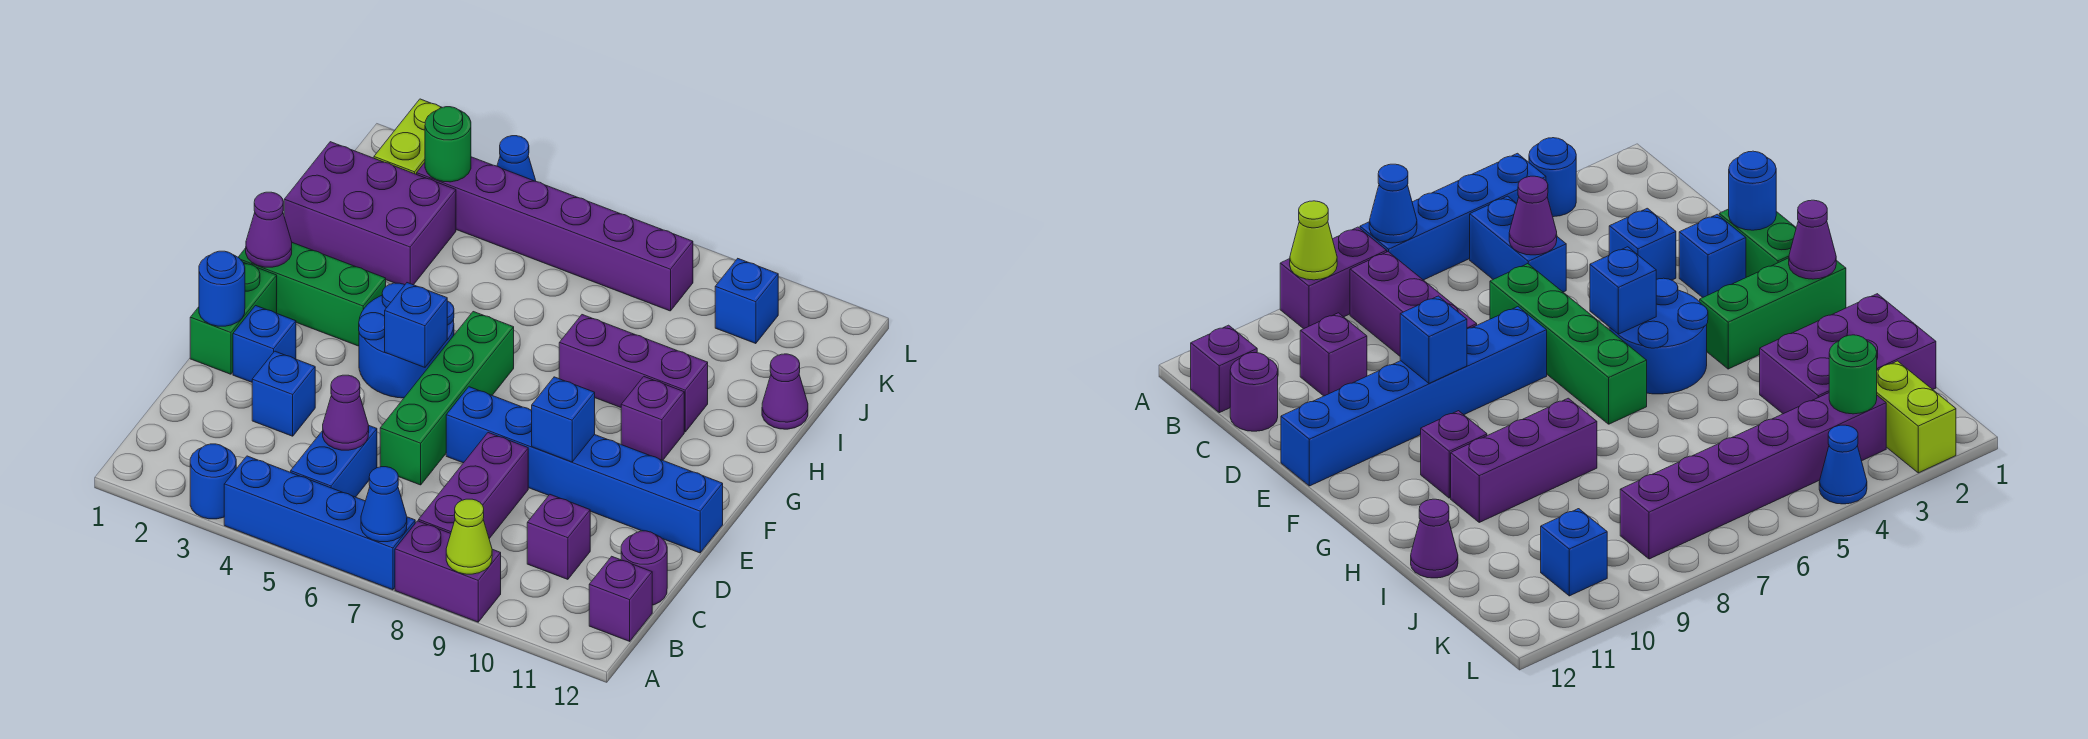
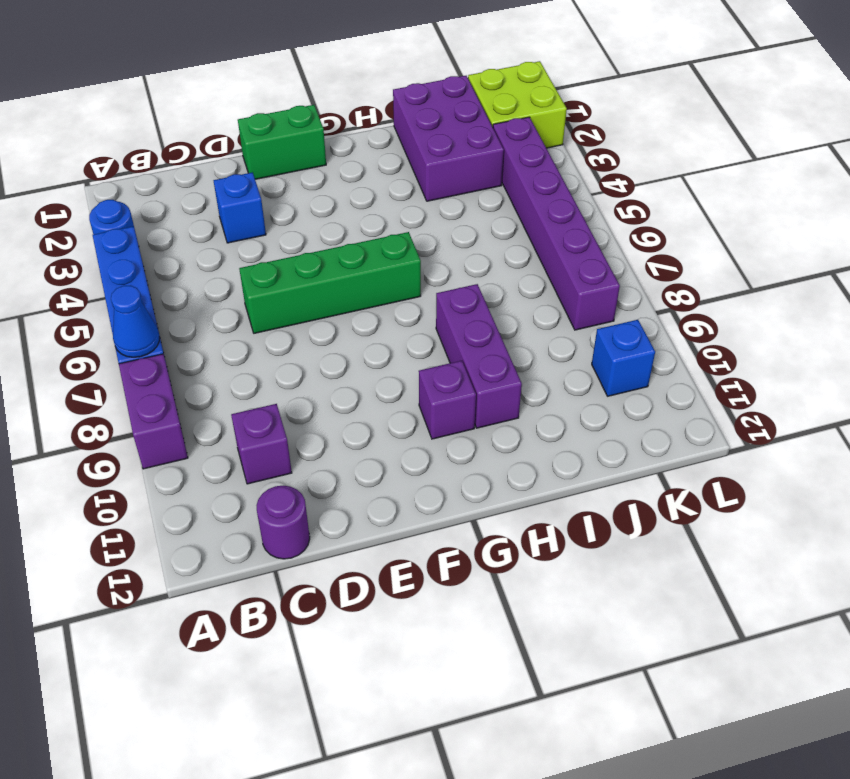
lime 2x2 brick [468,61,567,148] -> lime 1x2 brick [374,99,442,174]
none -> blue 1x2 brick [291,426,377,497]
none -> purple 1x3 brick [419,433,528,539]
none -> purple 1x1 brick [589,556,652,641]
none -> blue 1x1 brick [233,306,296,382]

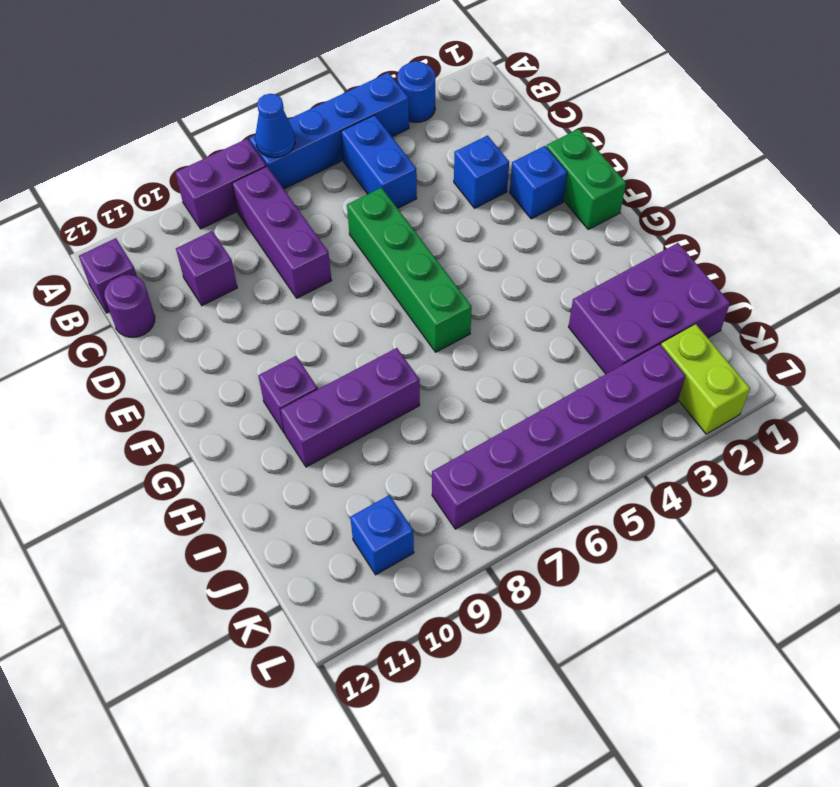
none -> blue 1x6 brick [446,387,723,553]
none -> blue 2x2 round brick [359,283,454,398]
none -> green 1x3 brick [238,243,386,346]
none -> purple 1x1 cone [762,354,808,429]

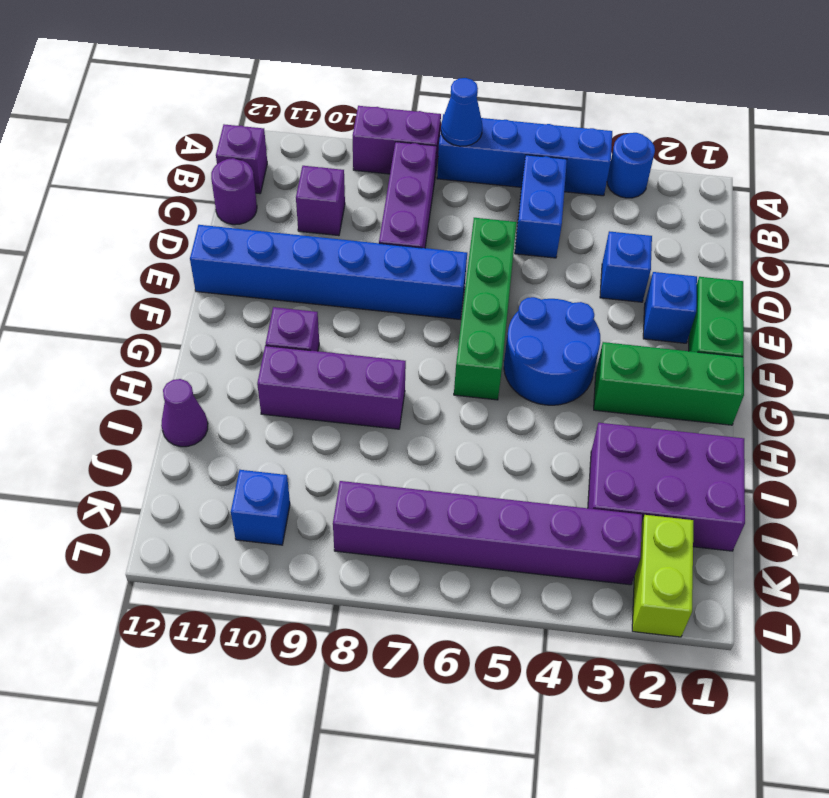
none -> blue 1x1 cone [497,136,536,181]
none -> lime 1x1 cone [446,499,492,574]
none -> purple 1x1 cone [323,375,369,450]
none -> blue 1x1 round brick [199,251,245,326]

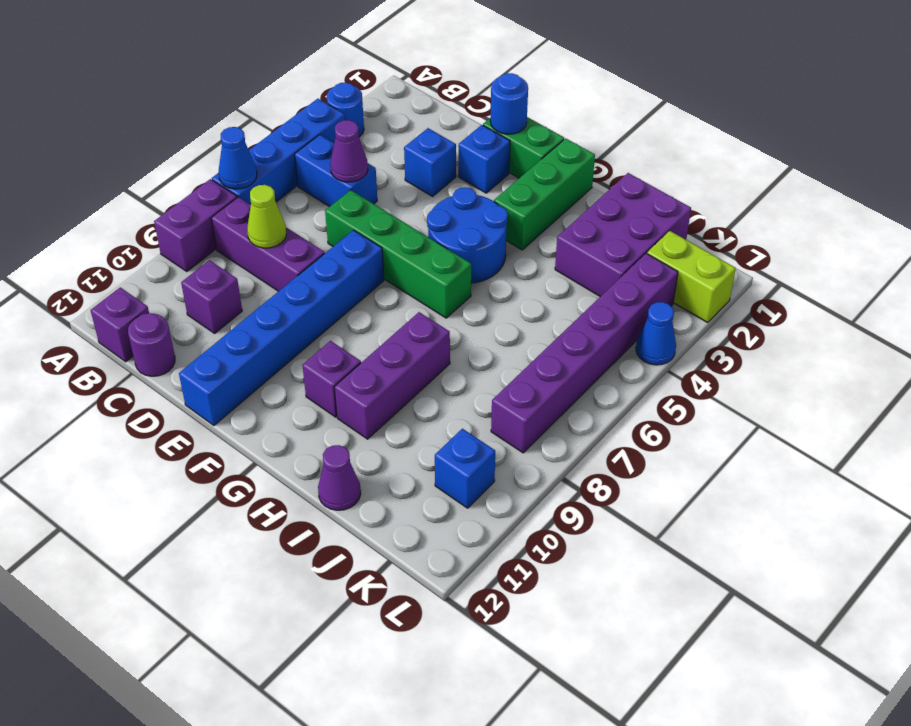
lime 1x1 cone [247,185,286,248] -> lime 1x1 cone moved to [446,499,492,574]
none -> blue 1x1 brick [532,377,595,462]
none -> blue 1x1 brick [385,283,447,367]
none -> purple 1x1 cone [246,192,292,267]
none -> green 1x1 round brick [425,107,471,182]

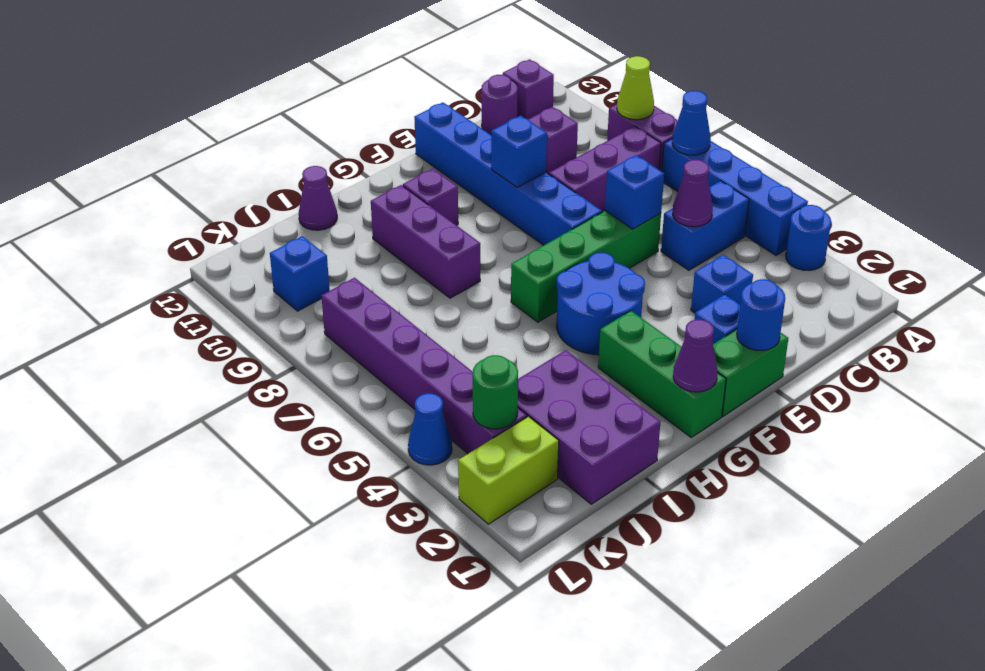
blue 1x1 brick [605,155,664,229] -> blue 1x1 brick moved to [385,283,447,367]

